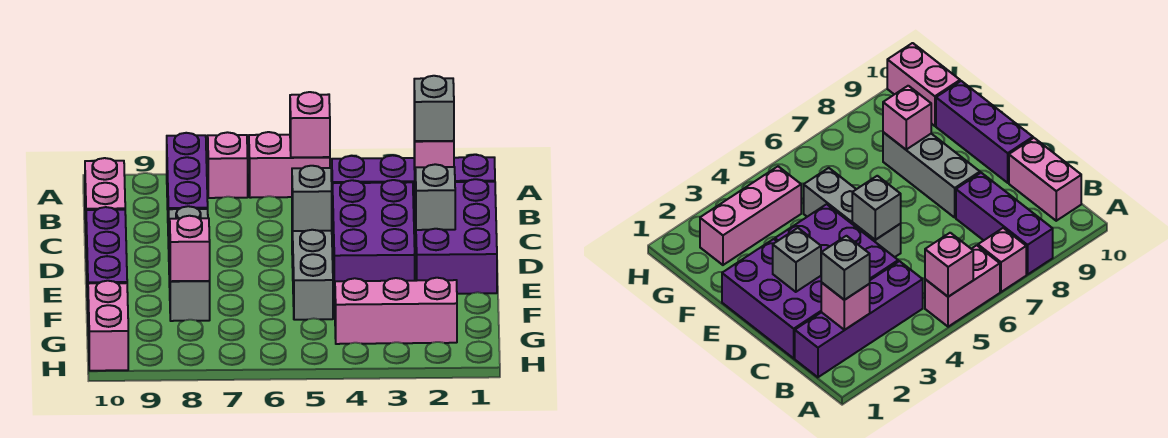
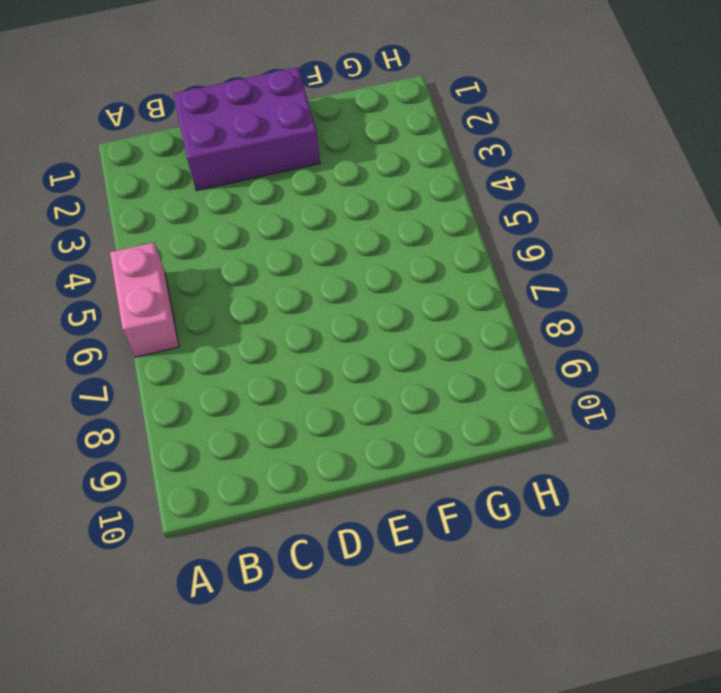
none -> pink 1x1 brick [208,132,248,198]
none -> purple 1x3 brick [167,133,208,210]
none -> purple 1x4 brick [332,155,495,221]

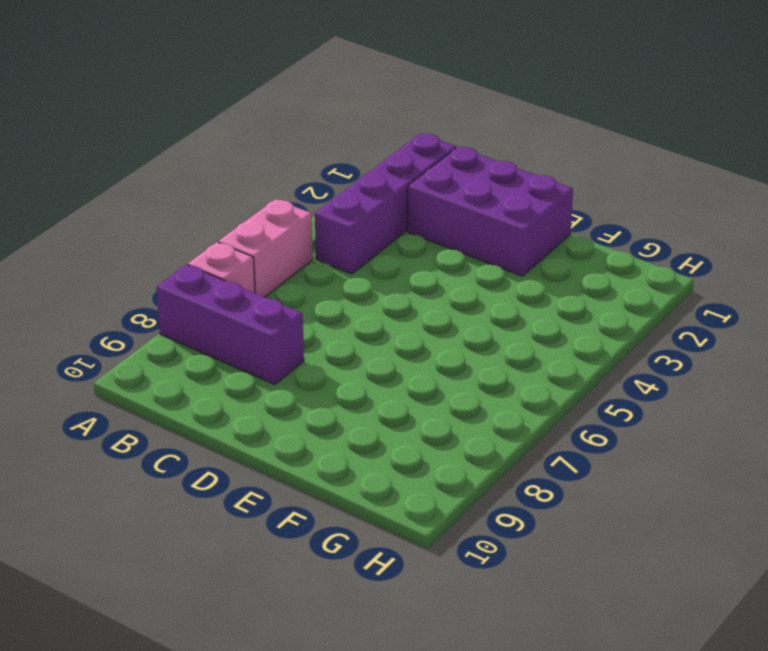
none -> pink 1x2 brick [85,158,125,223]
none -> purple 2x3 brick [333,180,415,295]
none -> grey 1x3 brick [292,228,333,320]

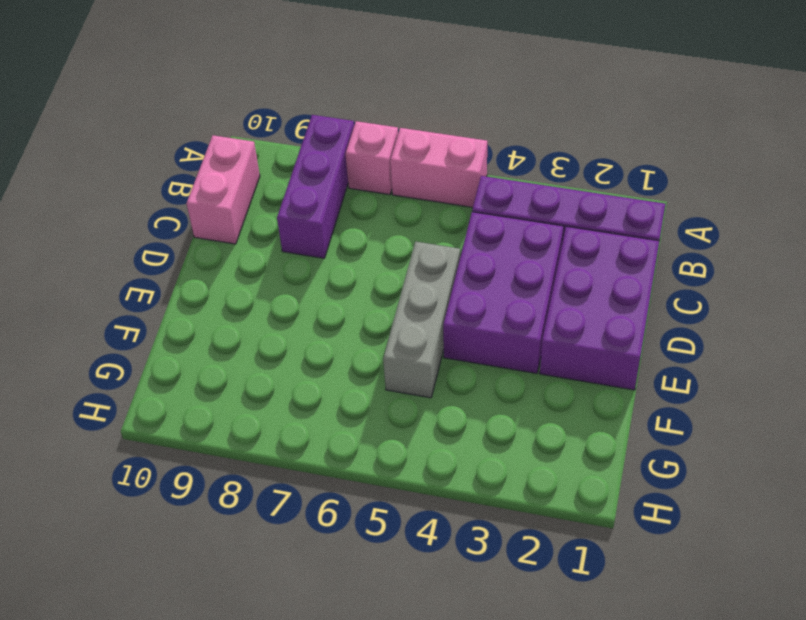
none -> grey 1x3 brick [168,206,210,321]
none -> purple 1x3 brick [86,207,127,300]
none -> pink 1x3 brick [335,278,457,344]

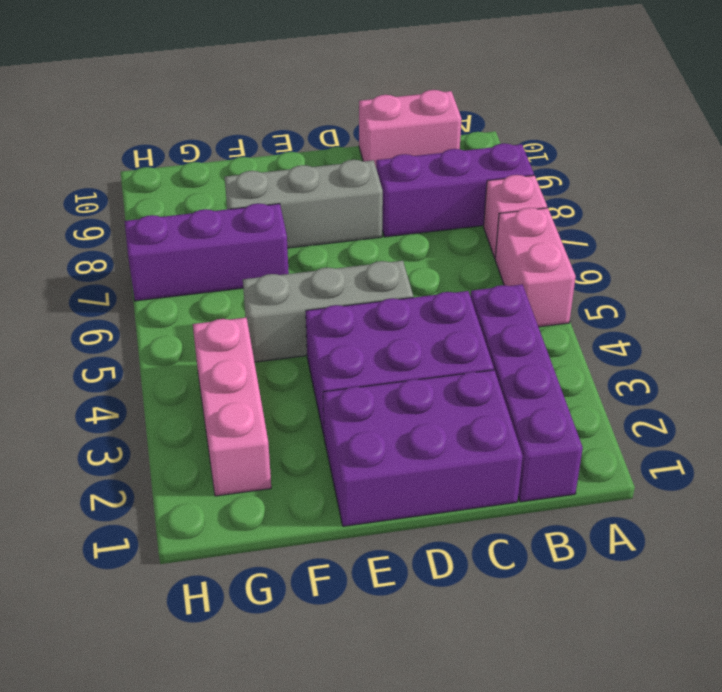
purple 1x3 brick [125,203,289,301] -> purple 1x3 brick moved to [86,207,127,300]
none -> pink 1x2 brick [88,281,128,371]
none -> pink 1x1 brick [290,92,330,157]
none -> pink 1x1 brick [414,131,454,169]

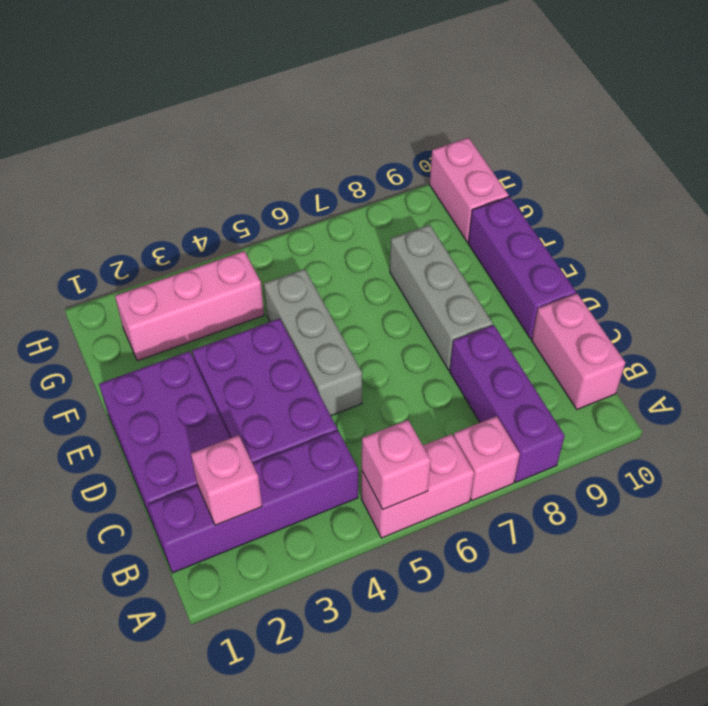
none -> grey 1x1 brick [415,164,455,230]
none -> grey 1x1 brick [292,166,332,231]
none -> pink 1x1 brick [170,216,210,281]

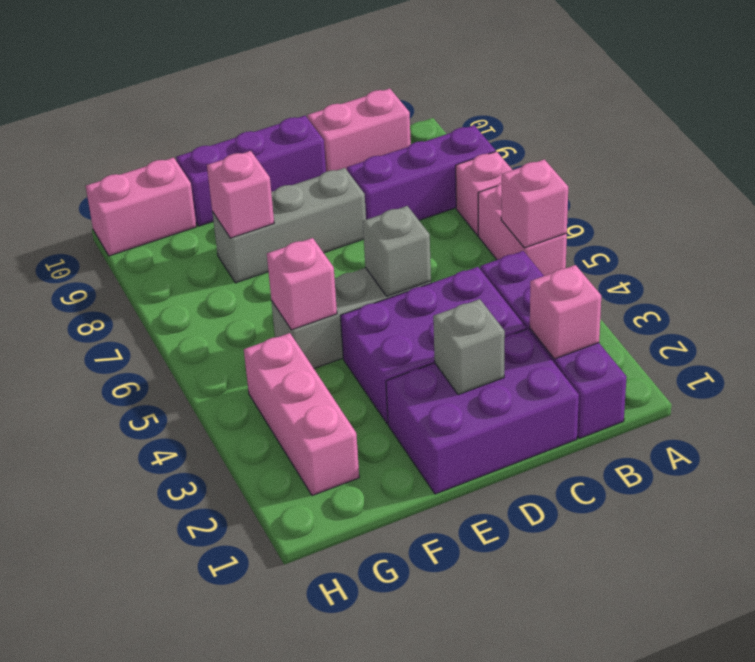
pink 1x1 brick [267,238,337,330] -> none
none -> grey 1x1 brick [414,76,454,141]

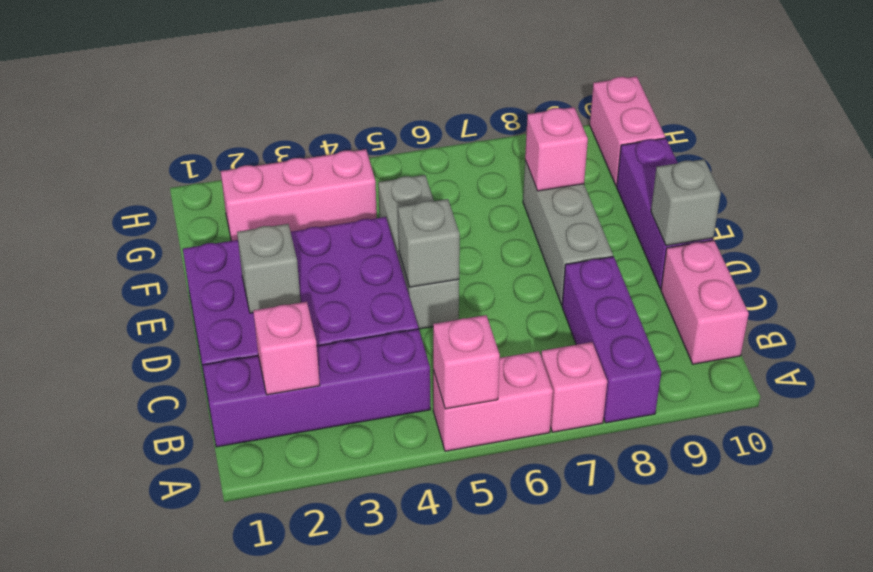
grey 1x1 brick [651,159,721,246] -> grey 1x1 brick moved to [414,76,454,141]

